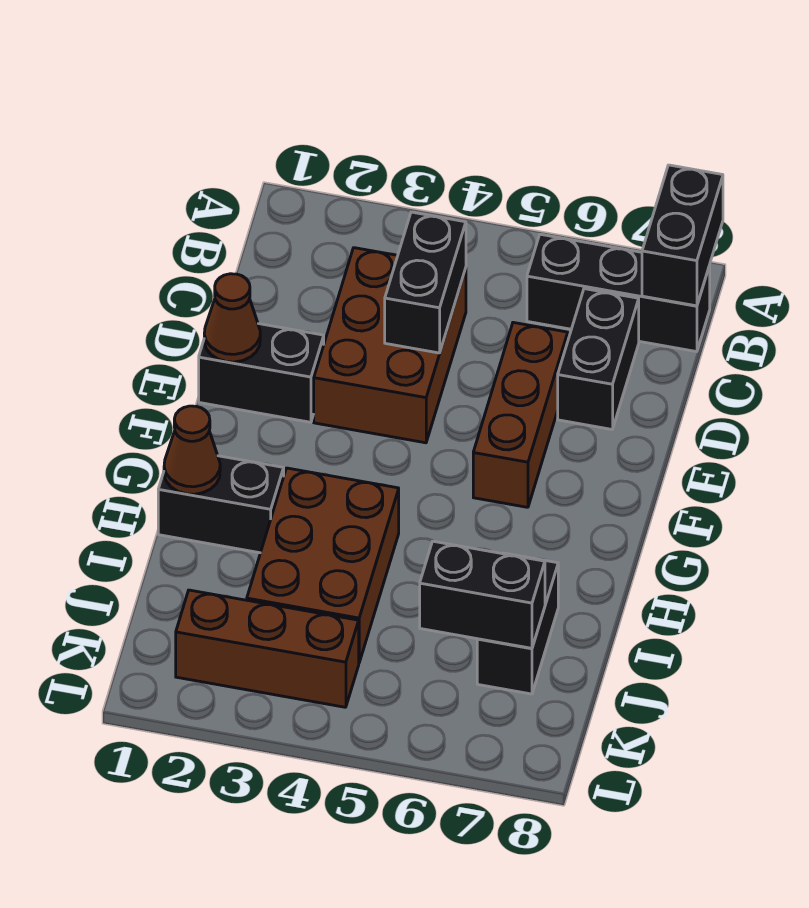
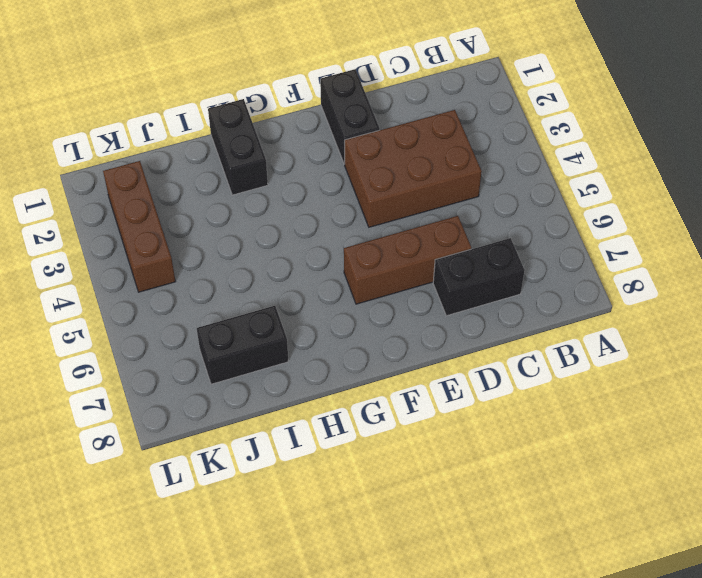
none -> black 1x3 brick [527,234,710,352]
none -> brown 2x3 brick [247,468,399,662]
none -> black 1x2 brick [642,165,723,306]

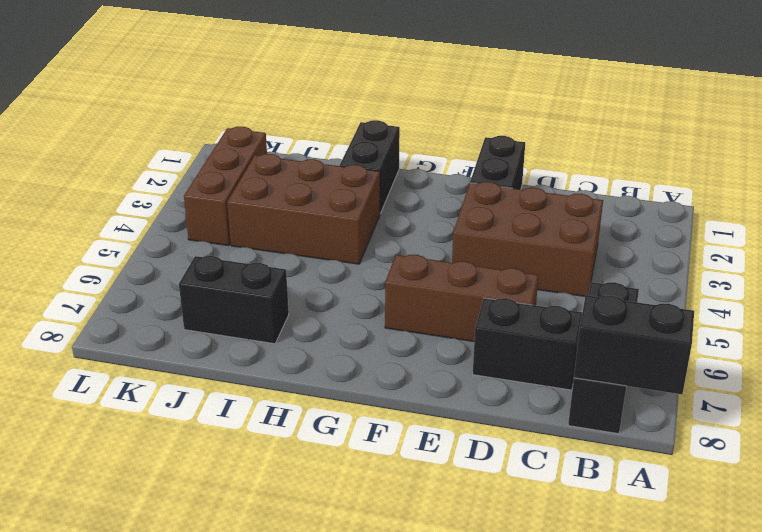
none -> black 1x2 brick [385,212,466,353]
none -> brown 1x1 cone [204,274,260,362]
none -> brown 1x1 cone [164,406,220,494]

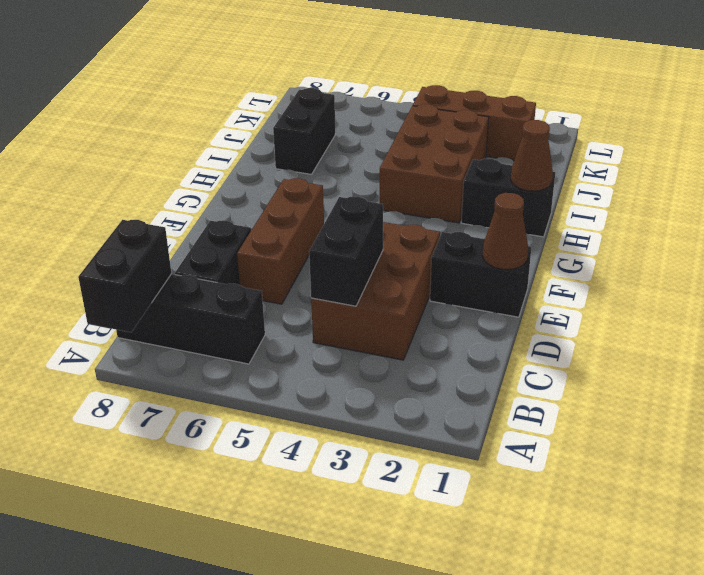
none -> black 1x2 brick [420,541,545,648]

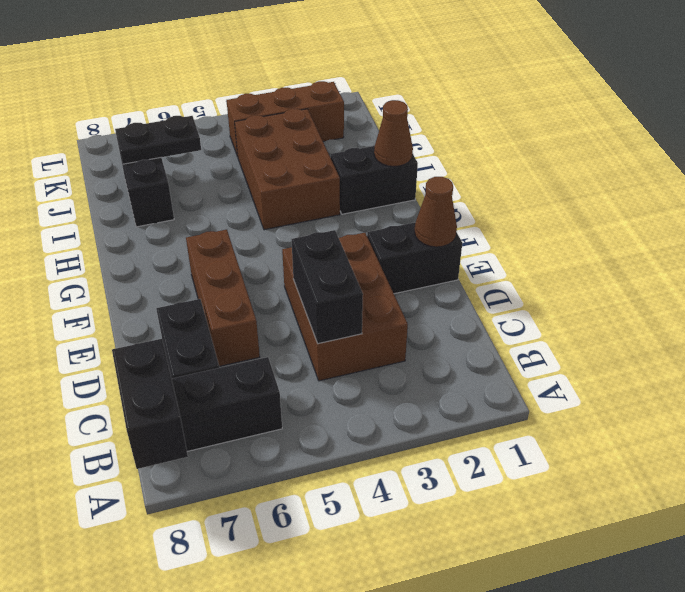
black 1x2 plate [115,116,201,164] -> black 1x2 brick [420,541,545,648]

